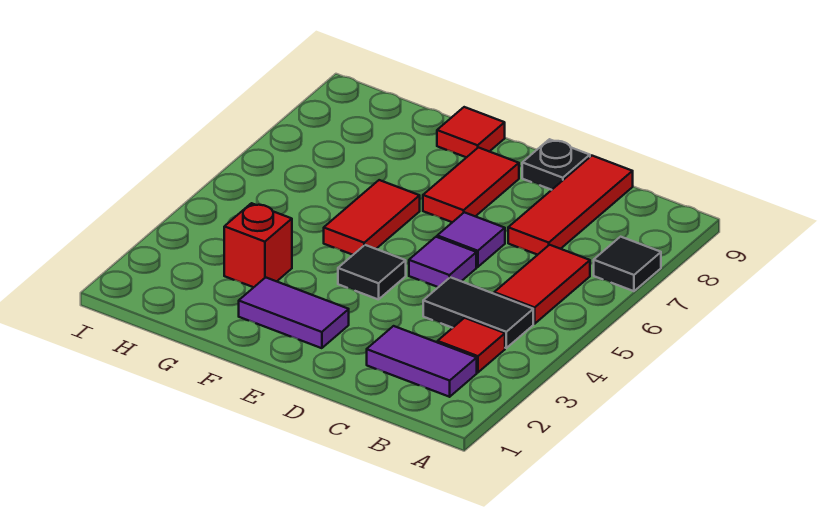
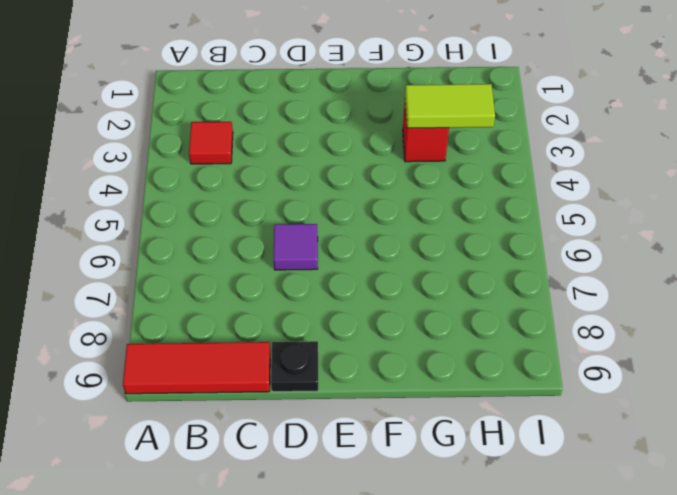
red 1x3 tile [123,342,270,394] -> red 1x3 tile turned to [508,156,633,255]
lime 1x2 tile [405,84,495,128] -> none
none -> black 1x1 tile [594,237,661,291]
none -> purple 1x2 tile [367,326,477,397]
none -> black 1x2 tile [423,277,533,348]

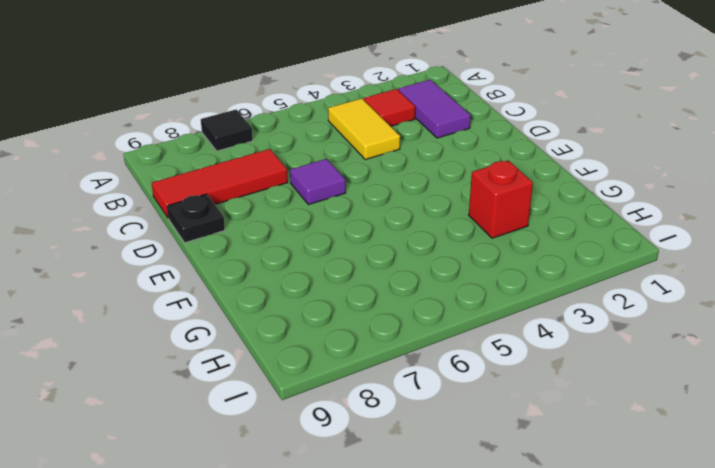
yellow 1x2 tile [328,99,400,159] -> black 1x2 tile [423,277,533,348]
none -> red 1x2 tile [494,245,590,324]
none -> purple 1x1 tile [409,237,476,287]
none -> purple 1x2 tile [239,277,349,348]

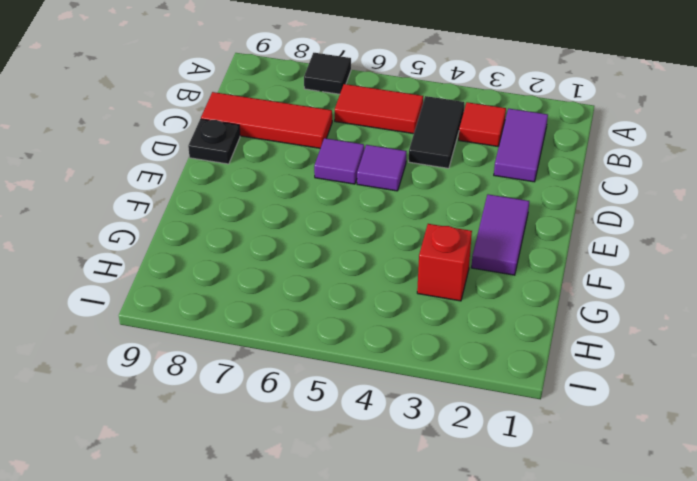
none -> black 1x1 tile [338,245,406,300]
none -> red 1x2 tile [423,148,519,222]
none -> red 1x2 tile [324,180,420,255]

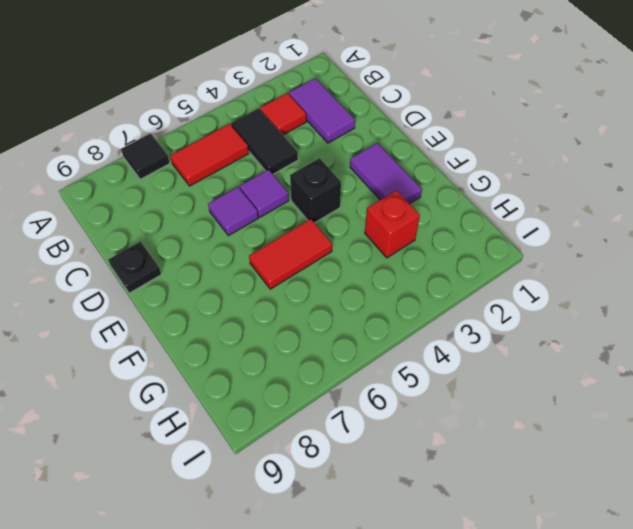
black 1x1 brick [290,158,341,223] -> black 1x1 tile [338,245,406,300]
none -> red 1x3 tile [508,156,633,255]
none -> red 1x2 tile [423,148,519,222]
none -> red 1x1 tile [437,107,505,158]

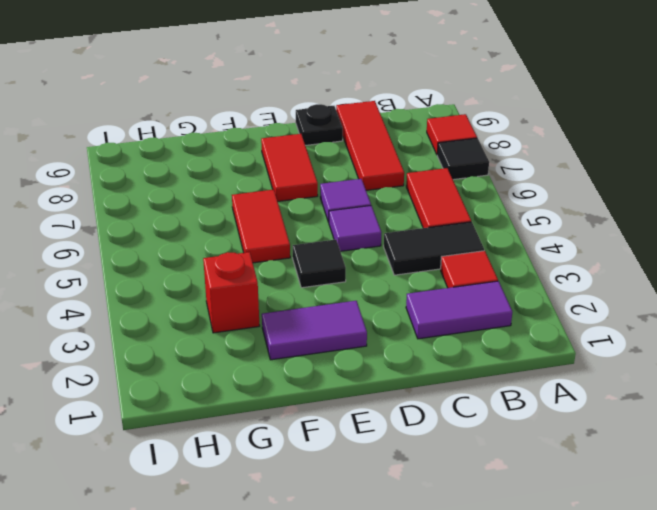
red 1x1 tile [427,114,477,154] -> red 1x1 tile moved to [437,107,505,158]

